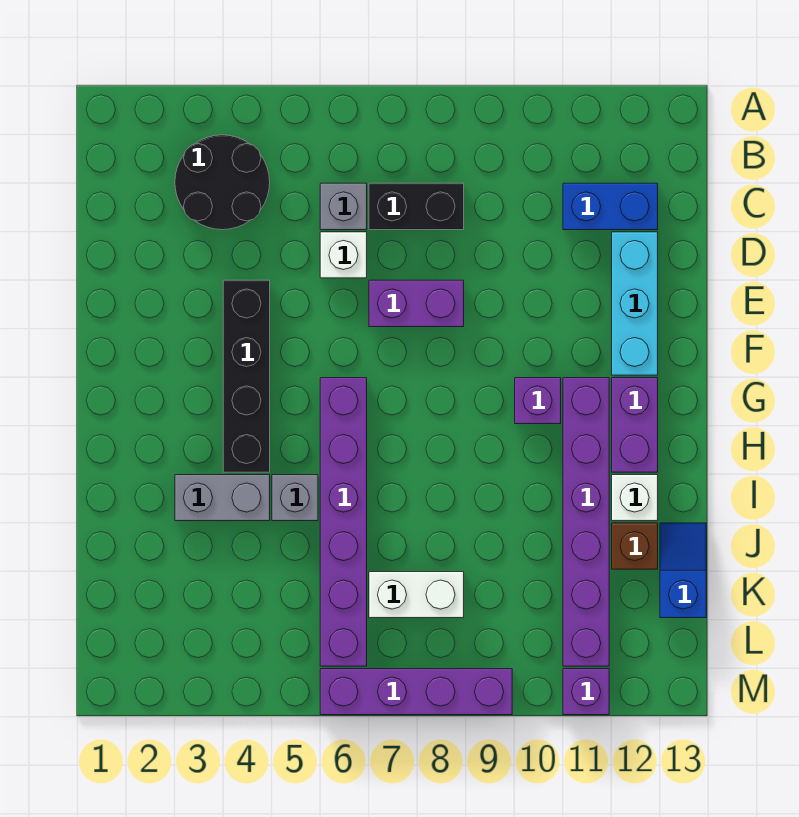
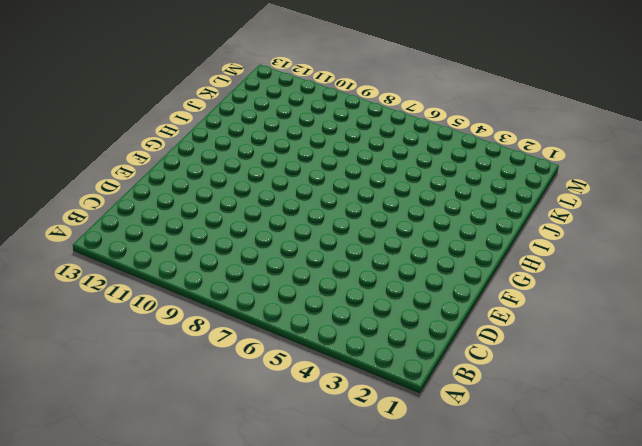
none -> black 2x2 round brick [175,135,270,230]
none -> grey 1x1 brick [320,183,367,230]
none -> black 1x2 brick [369,183,464,230]

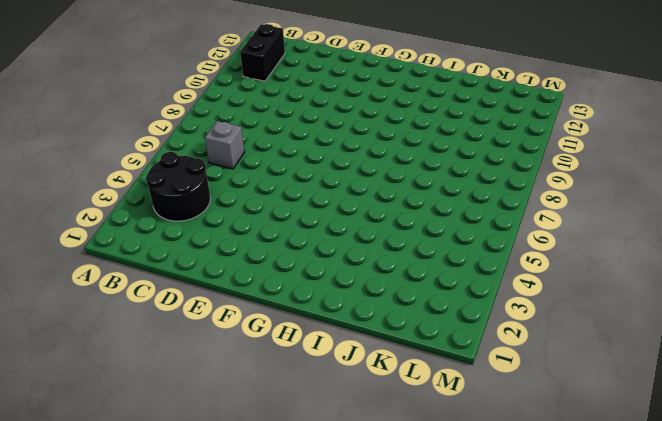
black 1x2 brick [240,24,285,81] -> black 1x2 brick moved to [369,183,464,230]
none -> blue 1x2 brick [563,183,658,230]
none -> white 1x1 brick [320,232,367,278]
none -> cyan 1x3 brick [612,232,658,375]

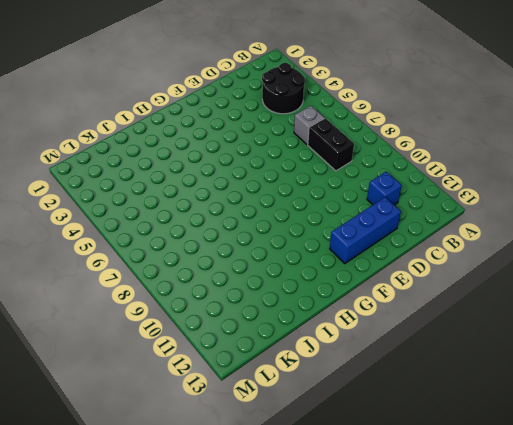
blue 1x1 brick [367,172,402,205] -> blue 1x2 brick [563,183,658,230]
blue 1x3 brick [330,197,401,263] -> cyan 1x3 brick [612,232,658,375]
none -> white 1x1 brick [320,232,367,278]
none -> black 1x4 brick [223,280,270,472]
none -> purple 1x2 brick [369,280,464,327]

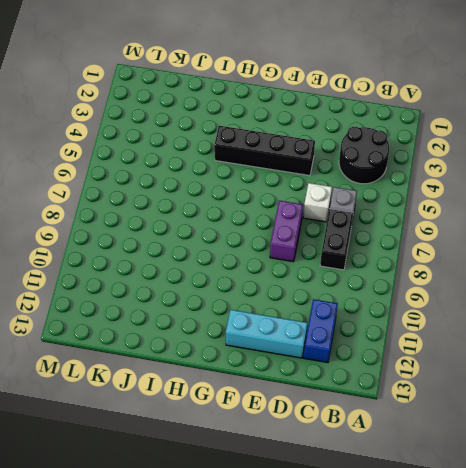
none -> purple 1x6 brick [320,378,367,666]
none -> purple 1x1 brick [515,378,561,424]
none -> purple 1x6 brick [563,378,609,666]

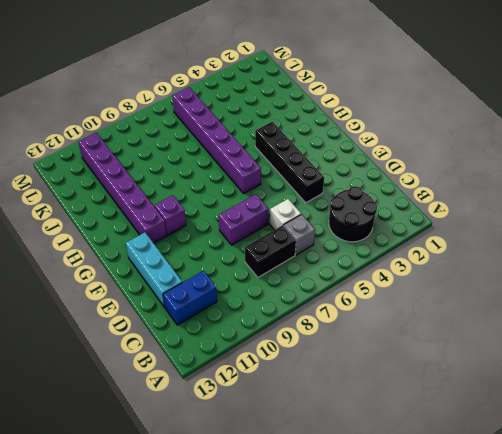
none -> purple 1x2 brick [612,378,658,472]
none -> grey 1x2 brick [175,475,270,521]
none -> grey 1x1 brick [272,475,318,521]

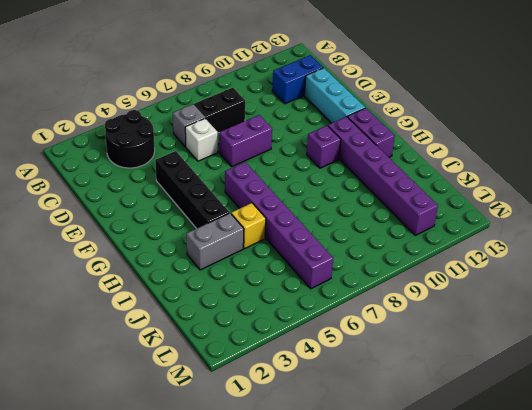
yellow 1x1 brick [231,203,266,249] -> grey 1x1 brick [272,475,318,521]
none -> white 1x1 brick [612,475,658,521]
none -> brown 1x1 brick [612,523,658,569]
none -> blue 1x2 slope [660,523,706,618]

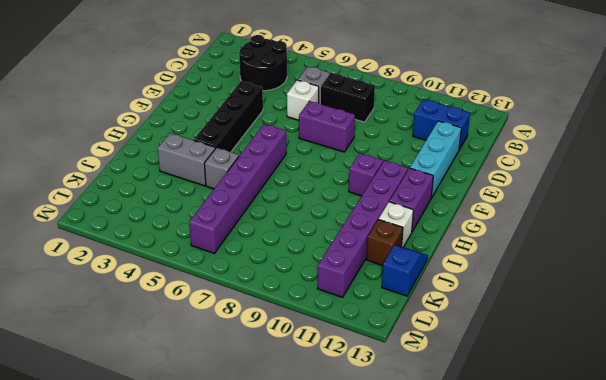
none -> white 1x2 brick [369,572,464,618]
none -> purple 1x4 brick [320,669,512,715]
none -> purple 1x1 brick [563,669,609,715]

